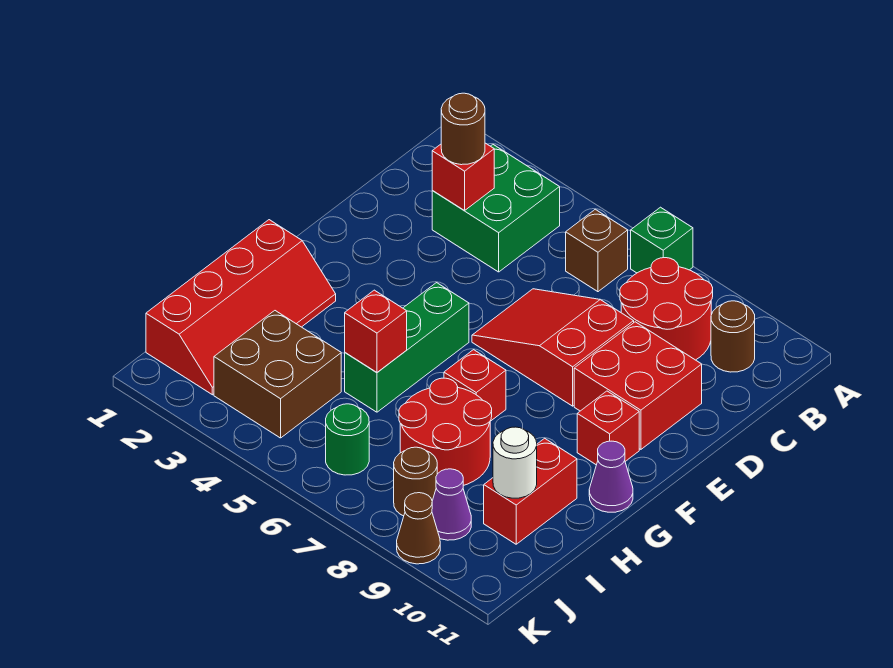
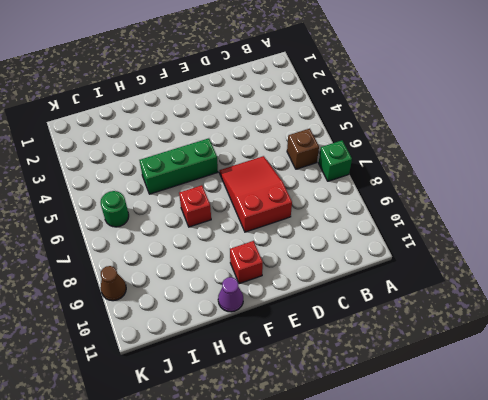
none -> green 2x2 brick [432,145,560,272]
none -> red 2x2 round brick [620,258,713,360]
none -> brown 1x1 round brick [711,301,755,372]

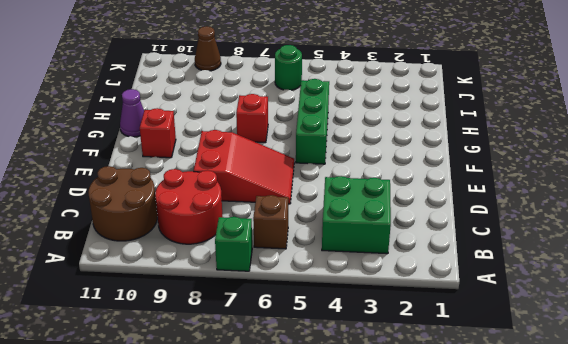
brown 2x2 round brick [88,166,157,241] -> brown 1x1 round brick [711,301,755,372]
none -> red 2x2 brick [574,322,702,449]
none -> red 2x4 slope [146,220,336,395]
none -> red 2x2 round brick [399,378,492,485]

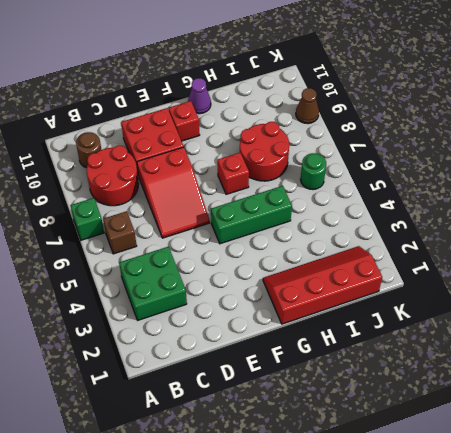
none -> red 1x2 brick [484,438,577,544]
none -> brown 2x2 brick [214,311,341,438]
none -> brown 1x1 round brick [394,447,437,516]

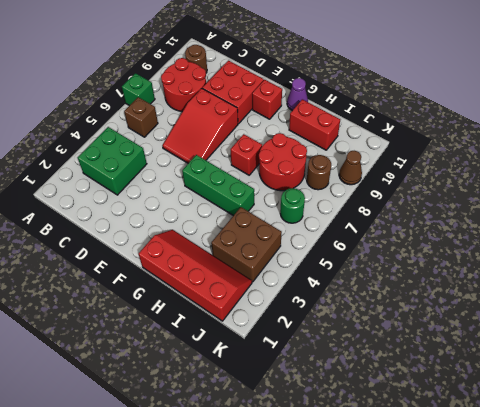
none -> purple 1x1 cone [432,469,471,540]
none -> red 1x1 brick [432,143,494,210]
none -> red 1x1 brick [345,290,407,372]

